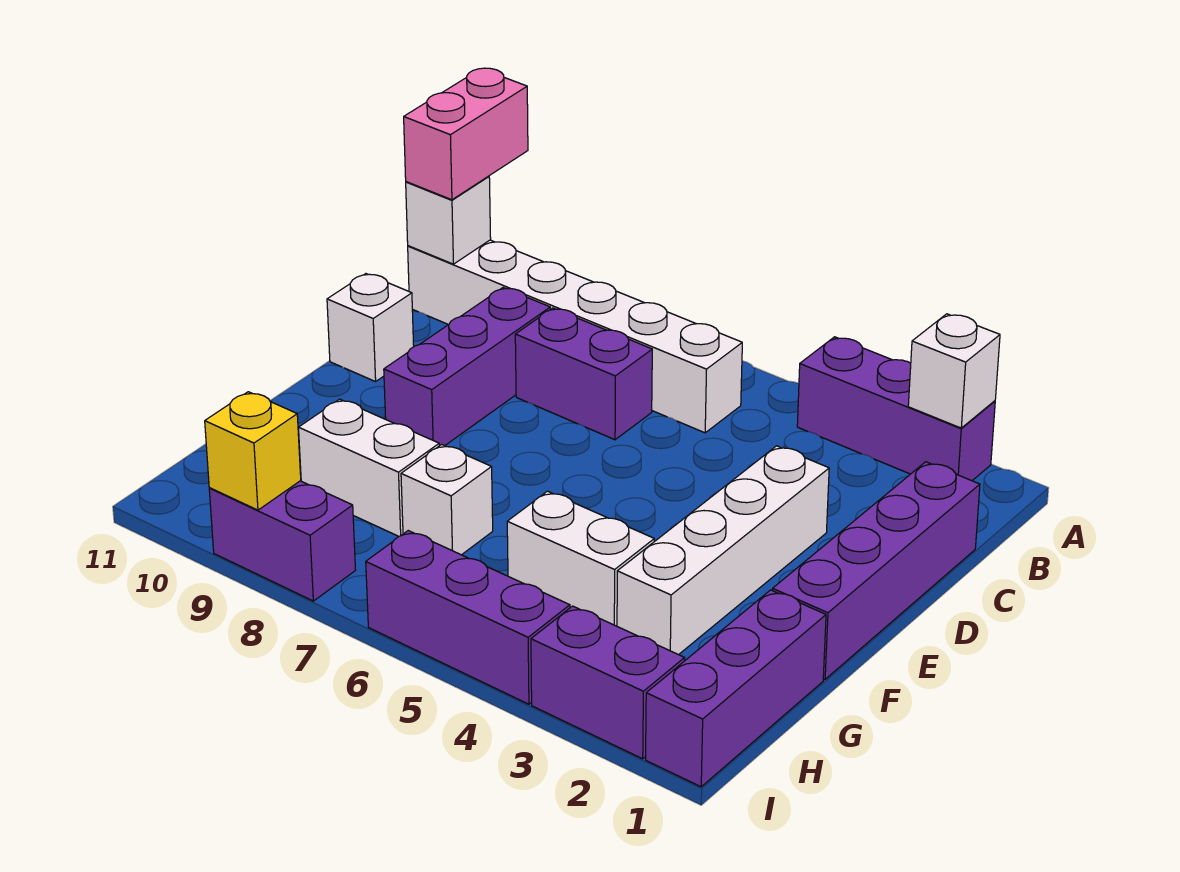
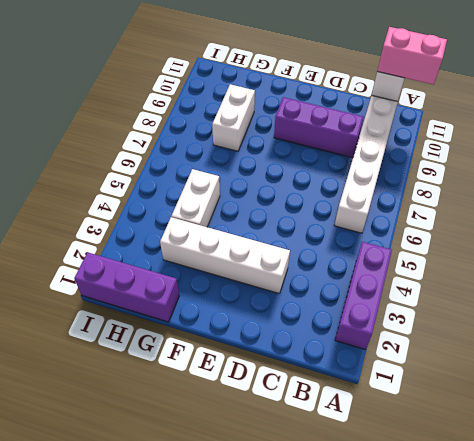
none -> purple 1x4 brick [772,462,980,679]
none -> purple 1x2 brick [515,308,652,440]
none -> white 1x1 brick [327,274,414,382]

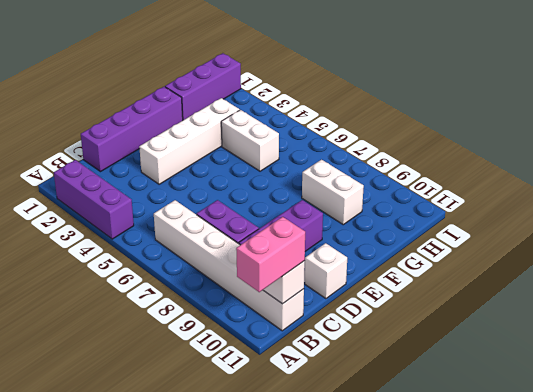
none -> white 1x1 brick [401,445,493,555]
none -> purple 1x2 brick [531,606,685,759]
none -> purple 1x3 brick [366,531,570,704]

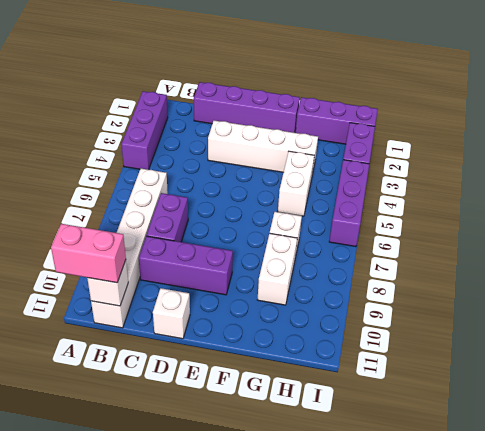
none -> purple 1x2 brick [209,481,355,601]
none -> white 1x1 brick [908,314,1000,428]
none -> yellow 1x1 brick [205,392,301,510]

